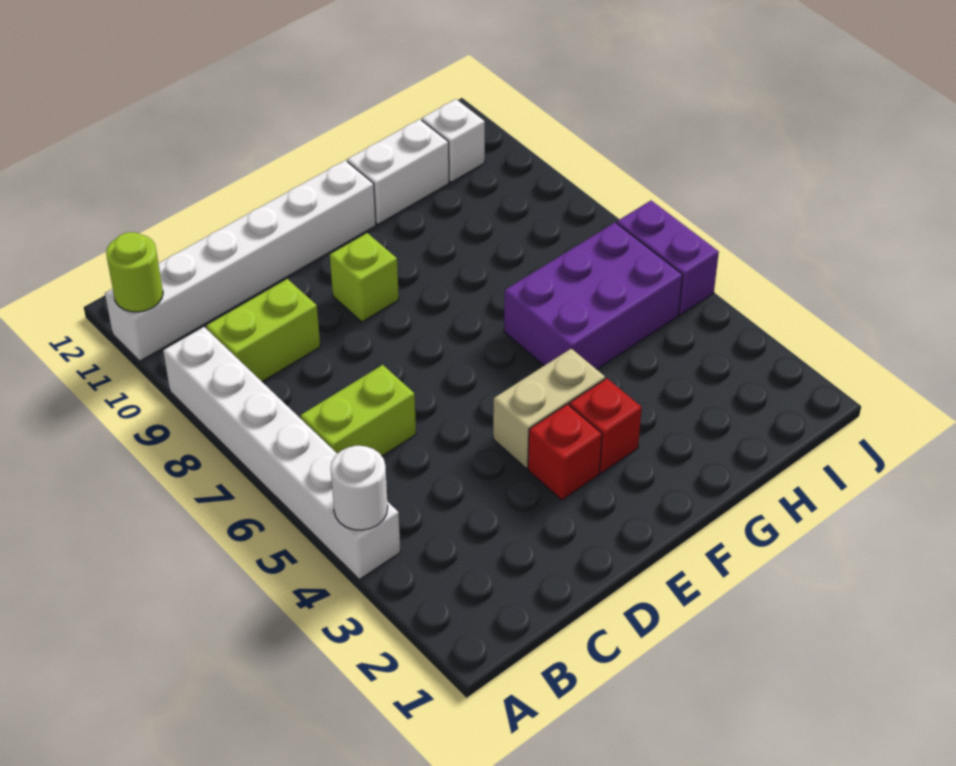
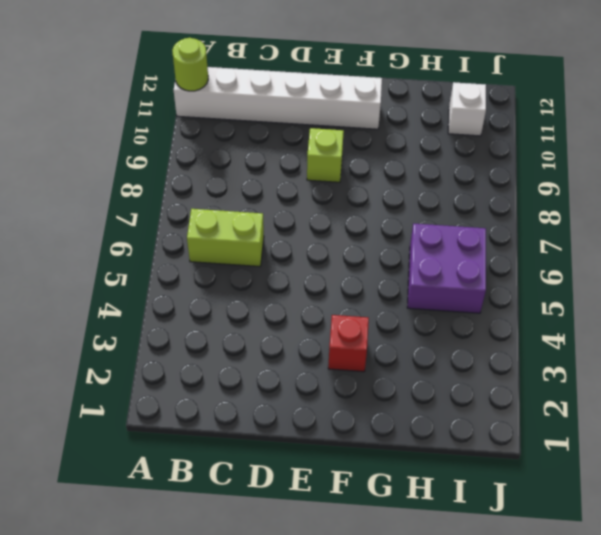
purple 2x2 brick [407,224,486,313] -> purple 2x3 brick [504,222,683,369]
none -> white 1x6 brick [163,327,400,579]
none -> lime 1x2 brick [206,279,320,382]
none -> red 1x1 brick [528,404,602,500]

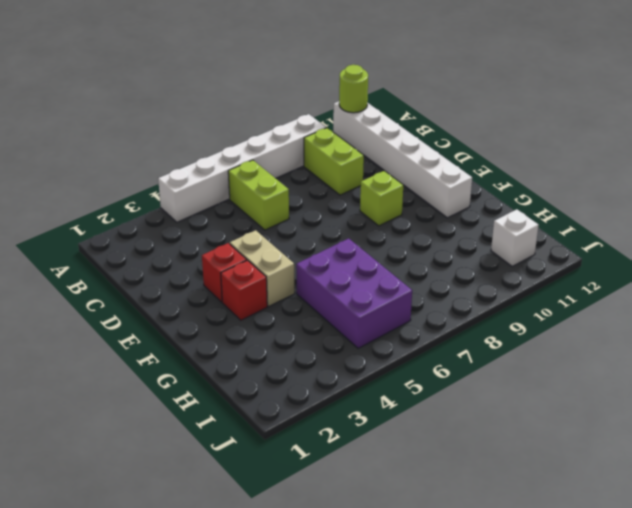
none -> white 1x2 brick [347,119,449,224]
none -> purple 1x2 brick [617,200,719,315]
none -> white 1x1 round brick [331,446,388,530]

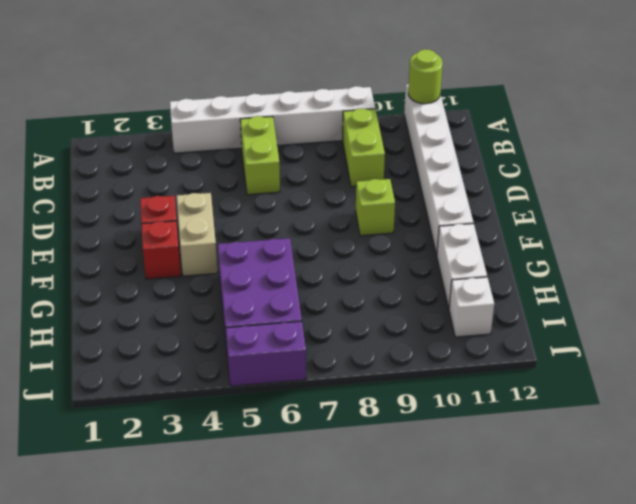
none -> white 1x1 round brick [331,446,388,530]

